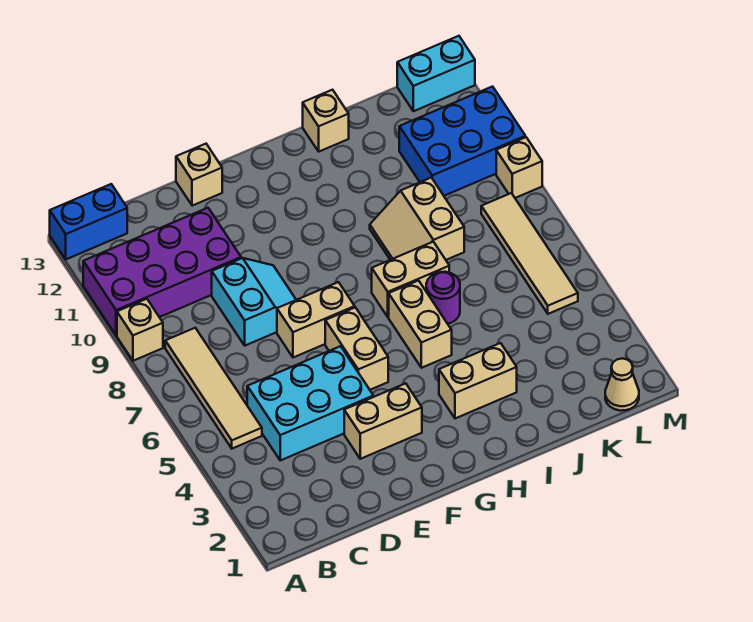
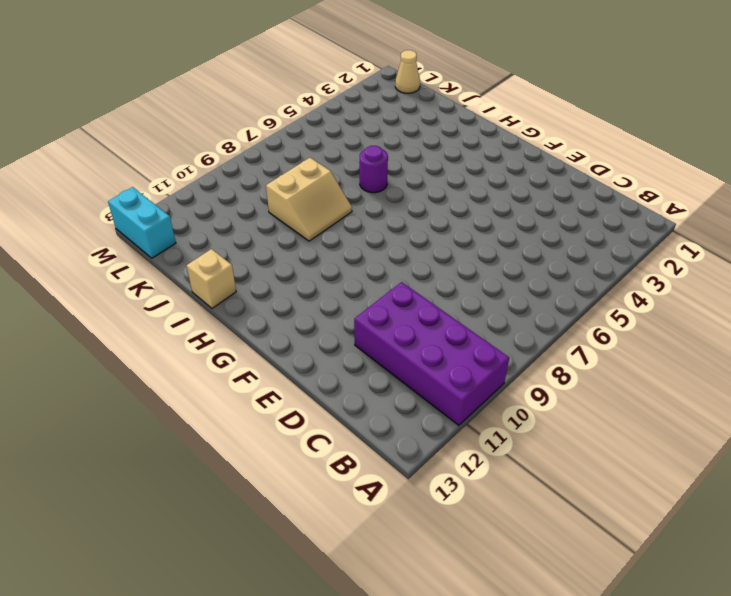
none -> tan 1x1 brick [117,299,163,361]
none -> blue 1x2 brick [50,184,127,259]
none -> tan 1x4 tile [165,328,262,449]

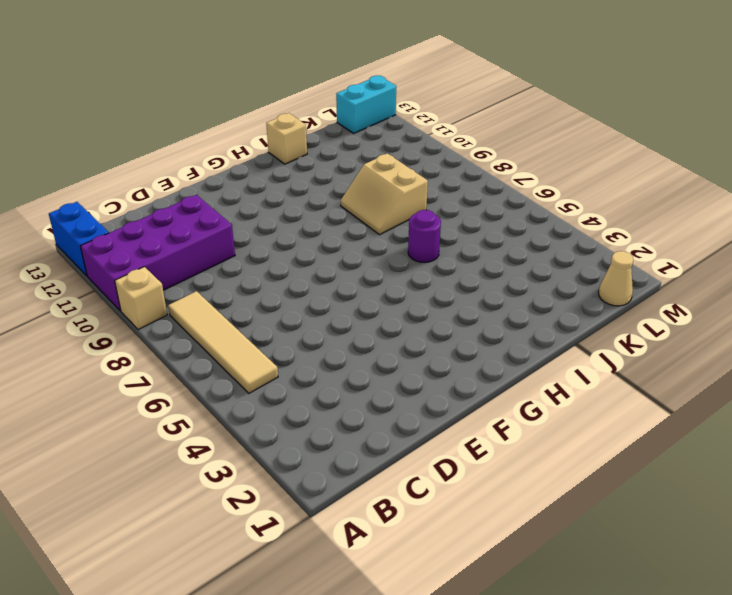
blue 1x2 brick [49,202,109,276] -> blue 1x2 brick turned to [50,184,127,259]
none -> cyan 2x3 brick [247,346,373,460]
none -> cyan 2x2 slope [212,258,296,346]
none -> tan 1x2 brick [344,383,422,459]

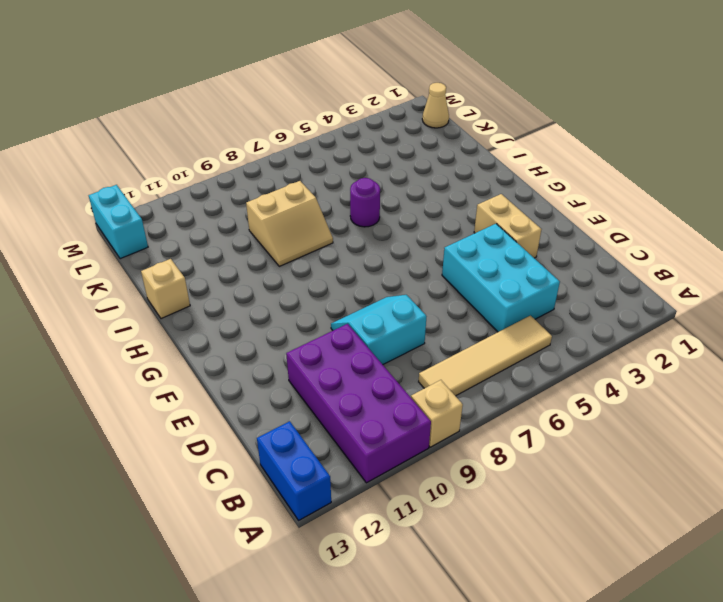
none -> tan 1x2 brick [277,282,355,358]
none -> tan 1x1 brick [176,144,222,206]
none -> tan 1x2 brick [325,307,388,390]

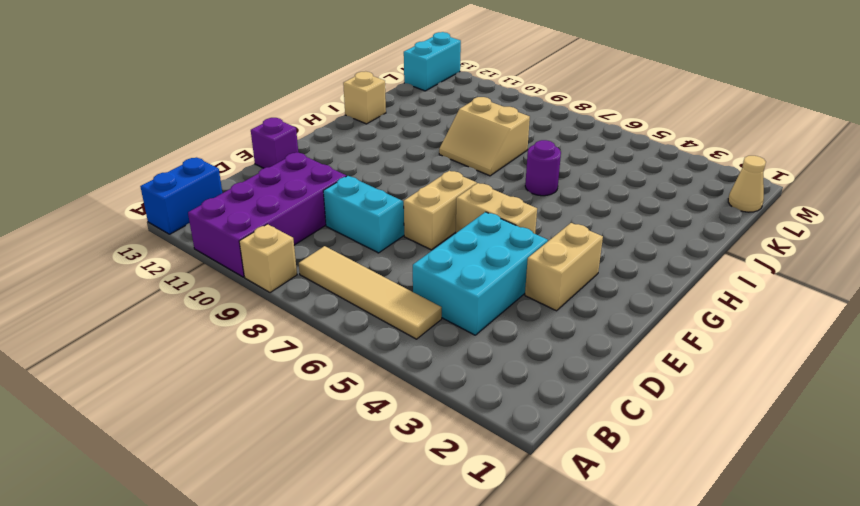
purple 1x1 brick [251,118,298,168] -> tan 1x1 brick [176,144,222,206]
none -> tan 1x2 brick [439,343,517,418]
none -> tan 1x2 brick [389,281,452,368]
none -> tan 1x2 brick [372,242,449,317]

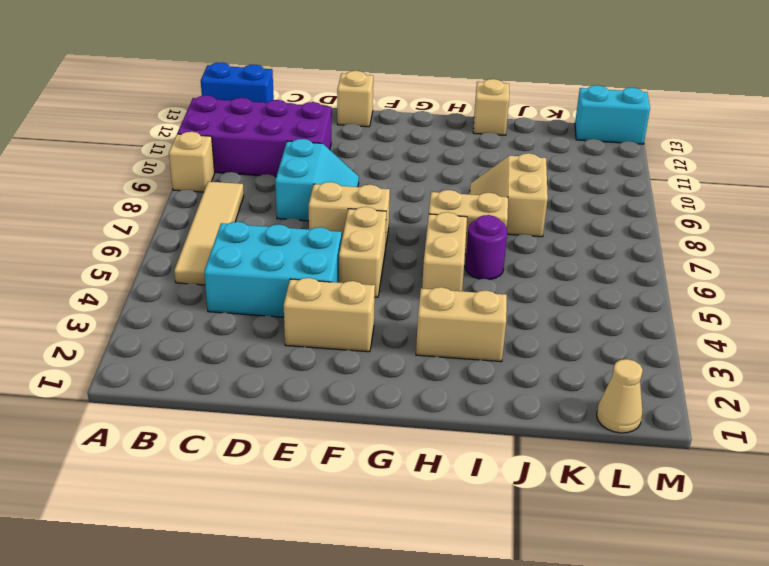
none -> blue 2x3 brick [399,87,525,196]
none -> tan 1x4 tile [481,193,578,314]
none -> tan 1x1 brick [496,137,542,198]

